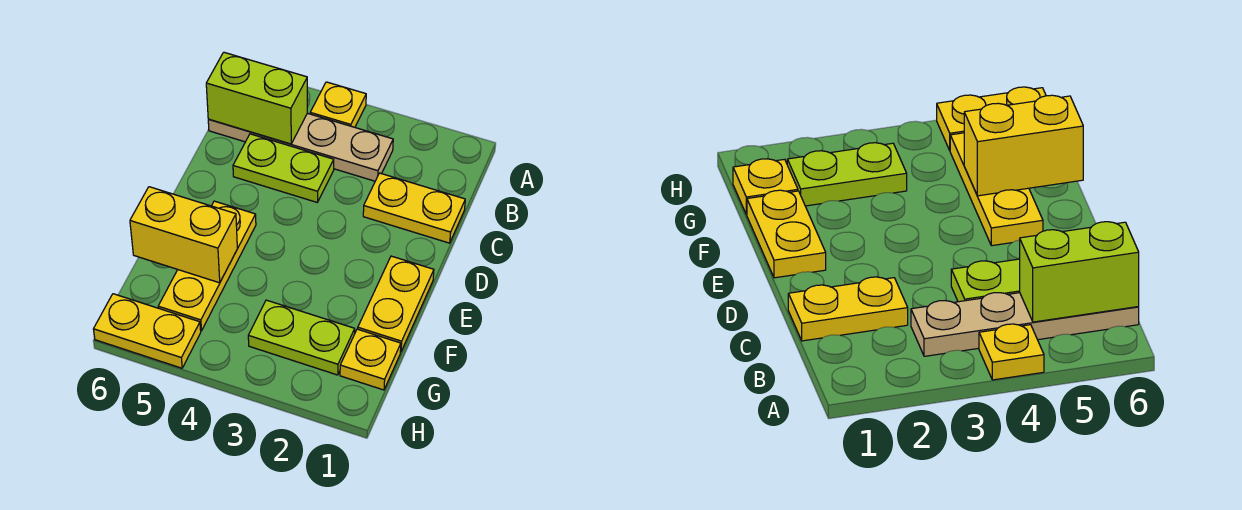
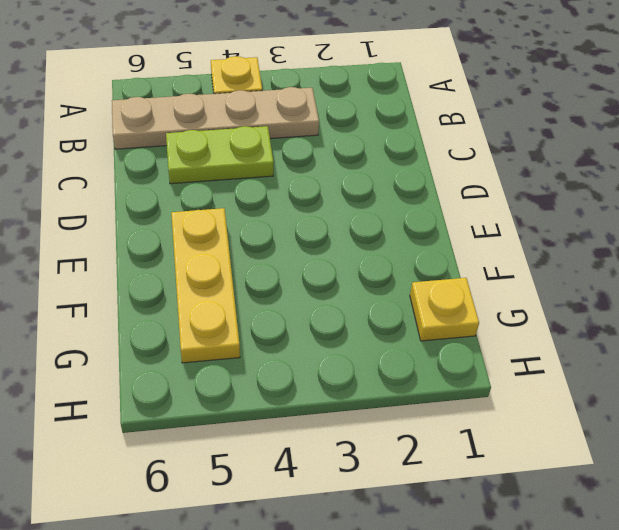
none -> yellow 1x2 plate [363,173,465,243]
none -> yellow 1x2 plate [358,256,434,352]

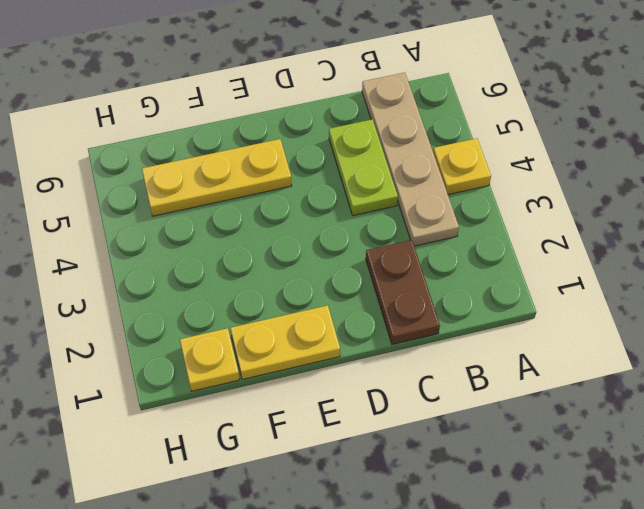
brown 1x2 plate [366,240,440,344] -> yellow 1x2 plate [363,173,465,243]
none -> lime 1x2 plate [248,300,355,375]
none -> yellow 1x2 plate [94,294,201,368]

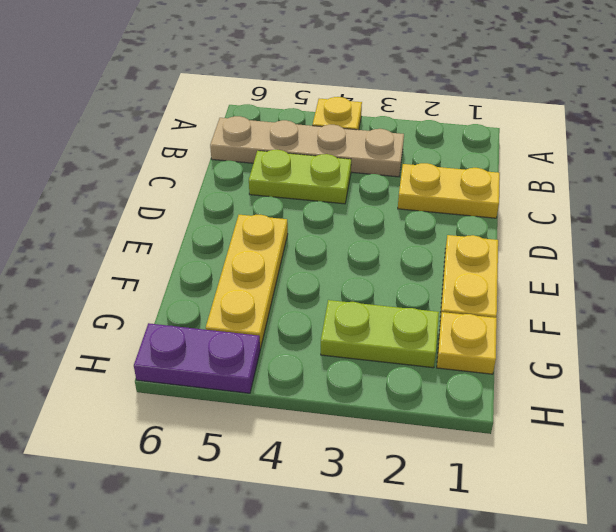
purple 1x2 plate [134,323,260,393] -> yellow 1x2 plate [94,294,201,368]
none -> lime 1x2 brick [206,52,307,144]
none -> yellow 1x2 brick [130,187,237,283]

